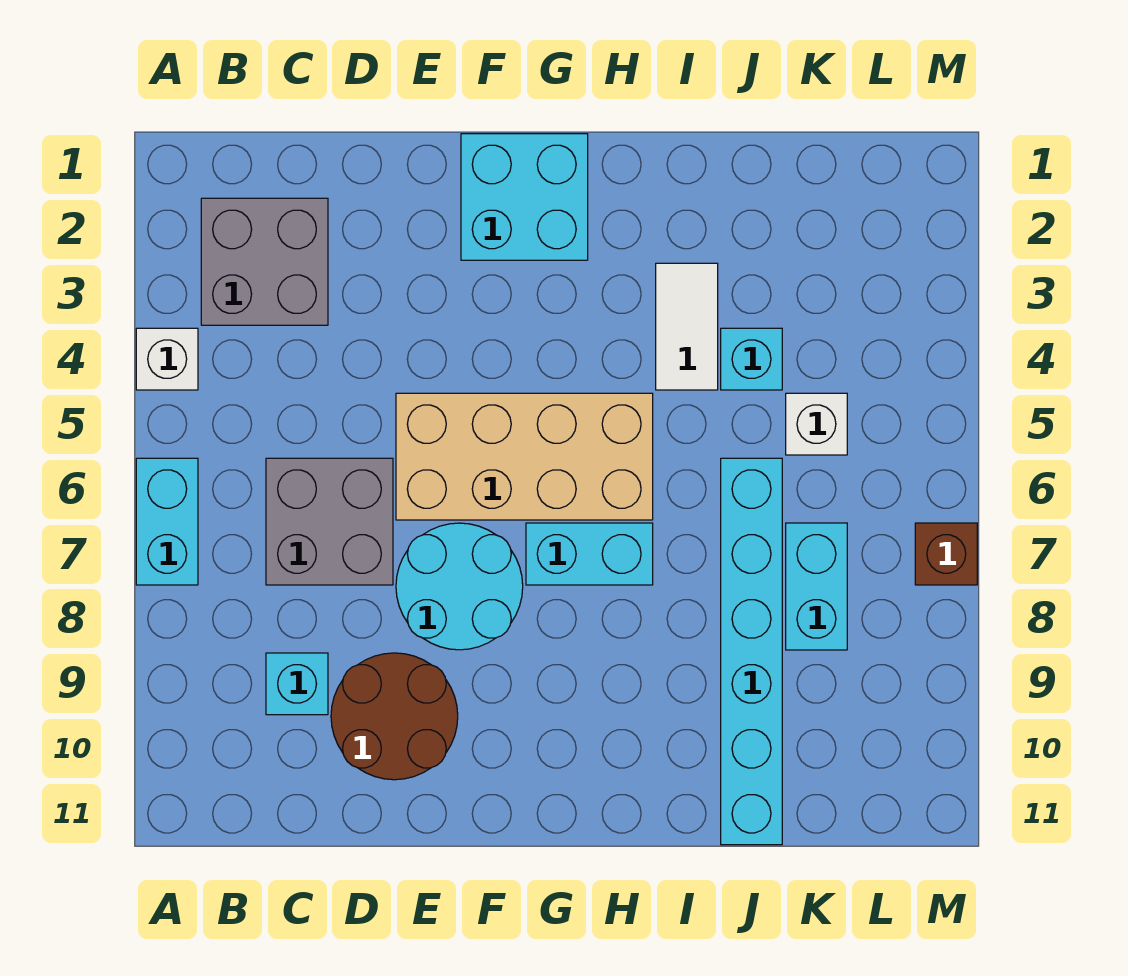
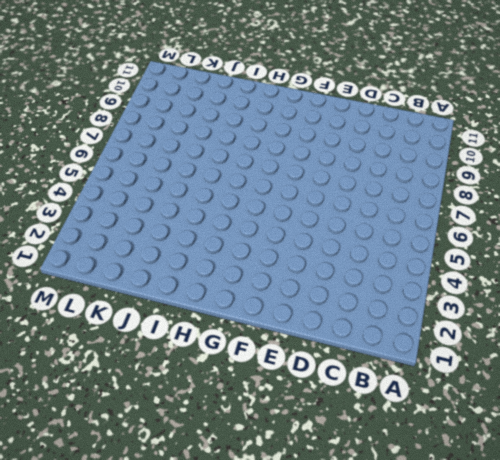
none -> white 1x1 brick [136,328,198,390]
none -> cyan 1x2 brick [136,458,198,585]
none -> grey 2x2 brick [201,198,328,325]

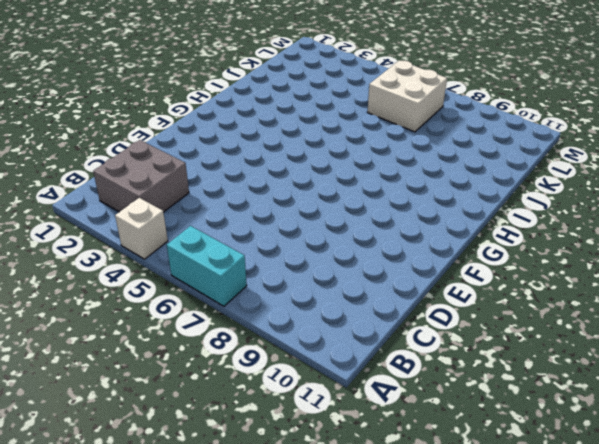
white 2x2 brick [367,60,447,132] -> cyan 1x2 brick [786,523,847,650]
none -> grey 2x2 brick [266,458,393,585]
none -> cyan 1x1 brick [266,653,328,715]
none -> brown 2x2 round brick [331,653,458,780]

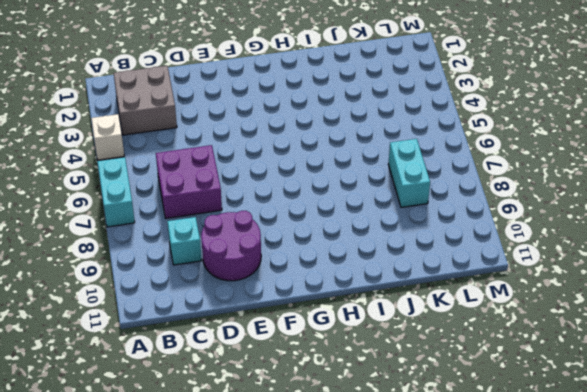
purple 2x2 brick [156,145,222,218] -> grey 2x2 brick [266,458,393,585]
purple 2x2 round brick [201,211,261,281] -> brown 2x2 round brick [331,653,458,780]
none -> tan 2x4 brick [396,393,653,520]
none -> cyan 2x2 round brick [396,523,523,650]
none -> cyan 2x2 brick [461,134,588,260]

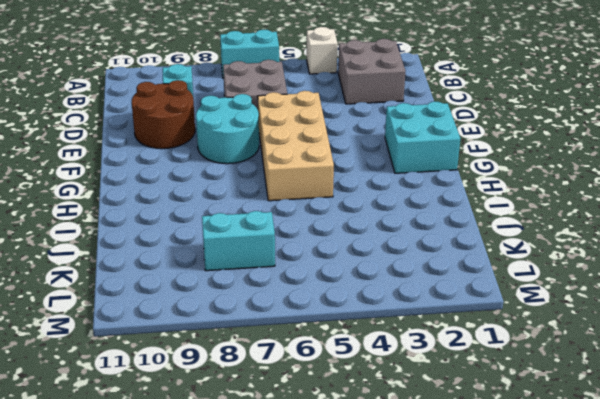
none -> cyan 1x2 brick [526,523,653,585]
none -> white 1x2 tile [656,263,718,390]
none -> cyan 1x1 brick [721,328,782,390]

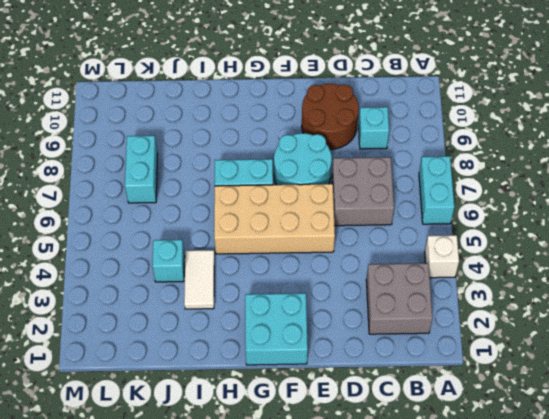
none -> cyan 1x6 brick [721,458,782,845]
none -> white 1x1 brick [786,393,847,455]
none -> brown 1x1 brick [915,523,977,585]

